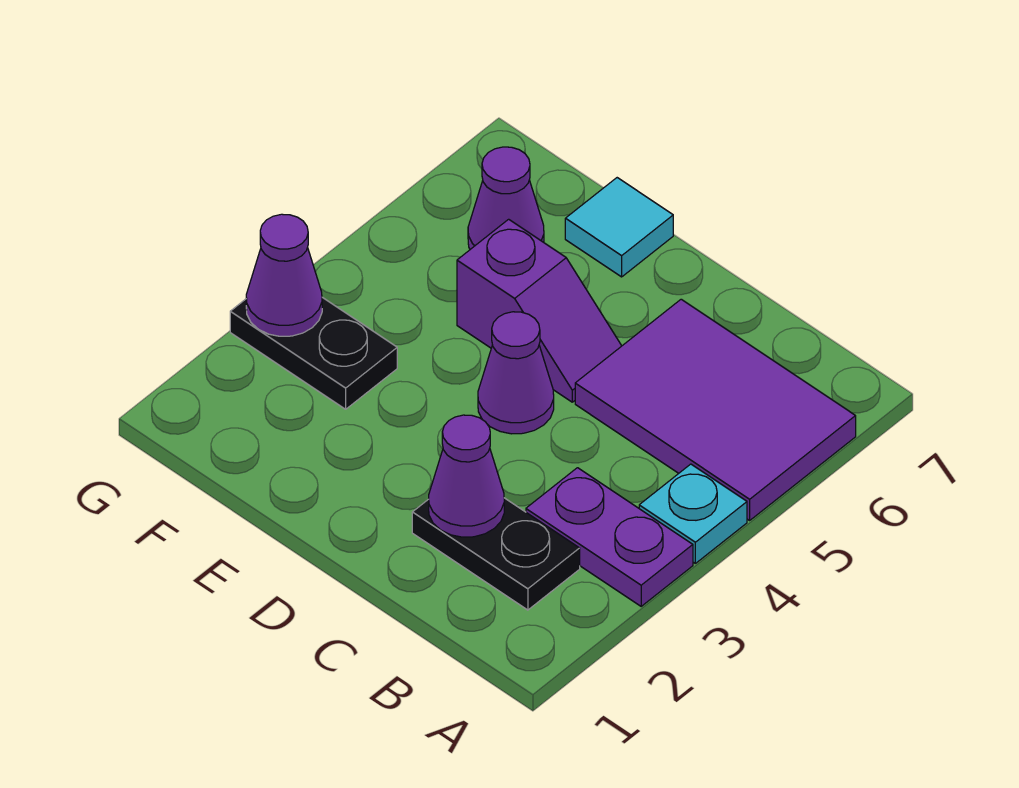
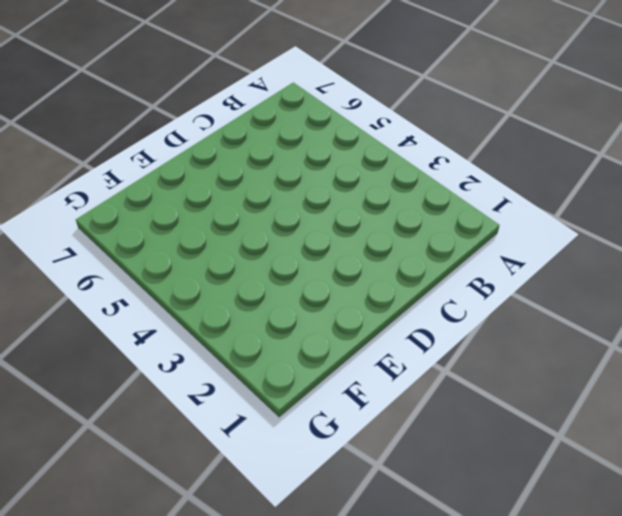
none -> purple 1x2 plate [526,468,693,606]
none -> cyan 1x1 plate [639,464,747,563]

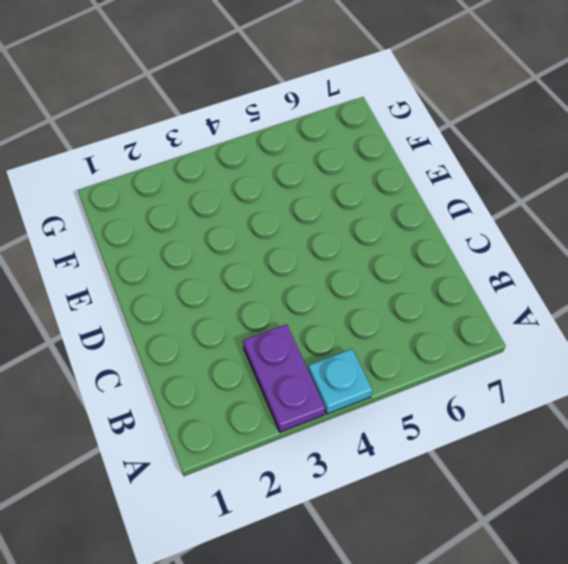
none -> purple 2x3 tile [575,299,856,520]
none -> black 1x2 plate [412,498,580,610]

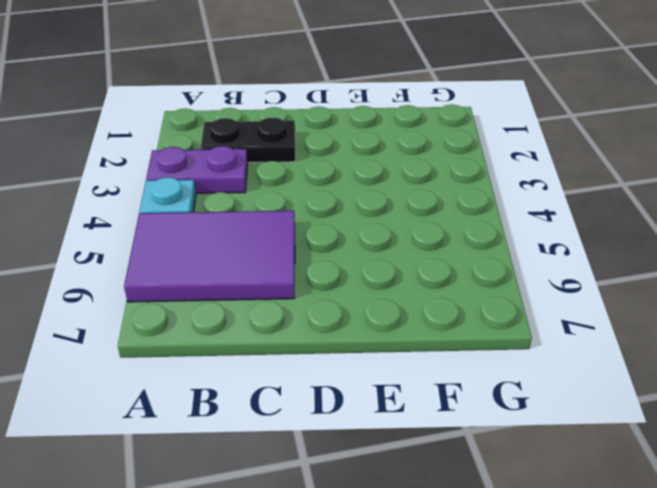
none -> purple 1x1 cone [478,312,554,434]
none -> purple 1x2 slope [457,219,621,402]

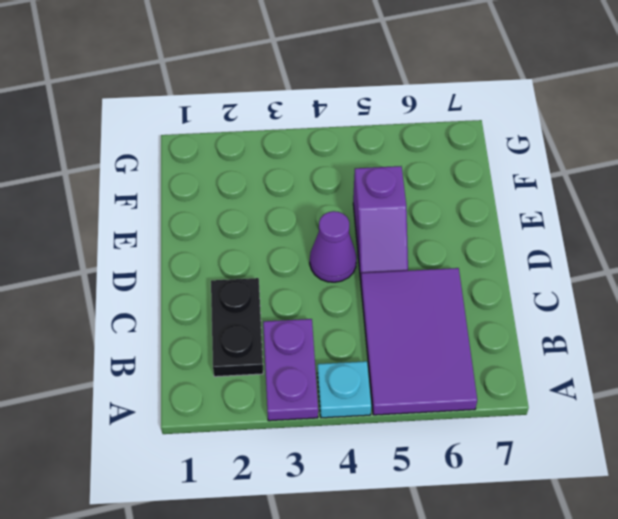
none -> cyan 1x1 tile [565,178,673,277]
none -> black 1x2 plate [230,297,397,409]

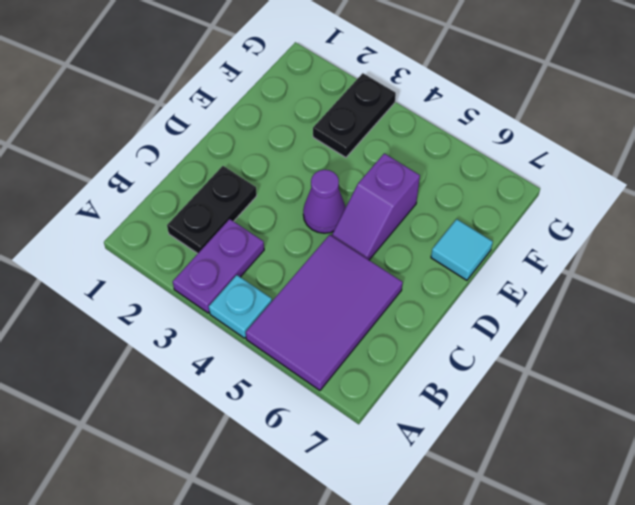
none -> purple 1x1 cone [468,147,544,249]
none -> purple 1x1 cone [429,415,504,537]

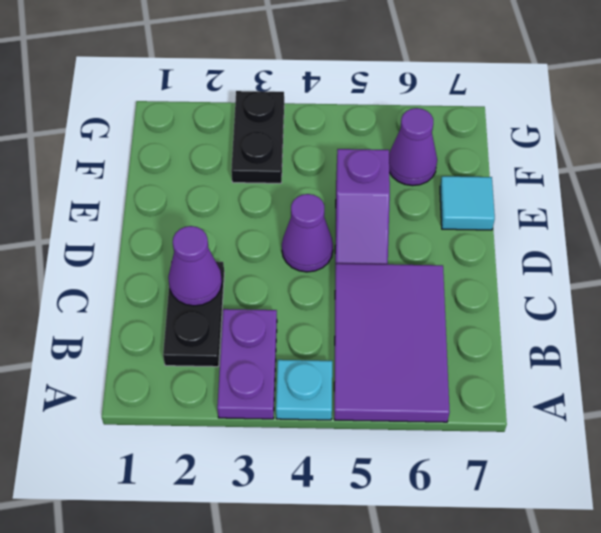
none -> purple 1x1 cone [246,214,322,336]

